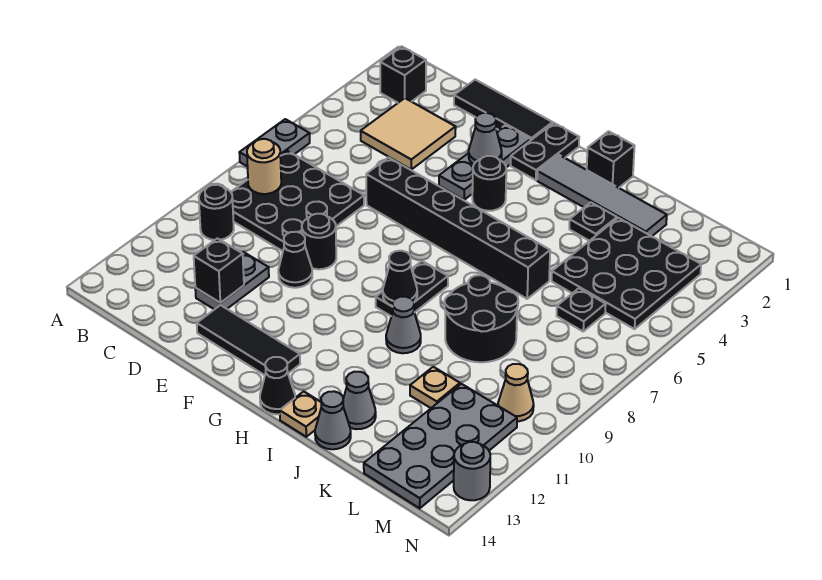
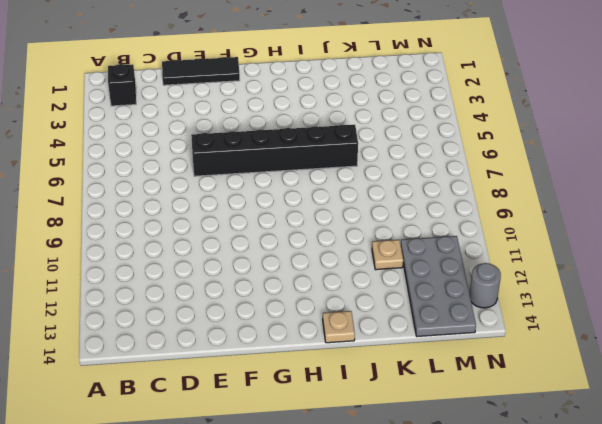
none -> grey 1x2 plate [239,119,310,167]
none -> black 3x3 plate [231,151,364,251]
none -> black 1x1 round brick [199,185,234,240]
none -> tan 2x2 tile [361,98,456,169]

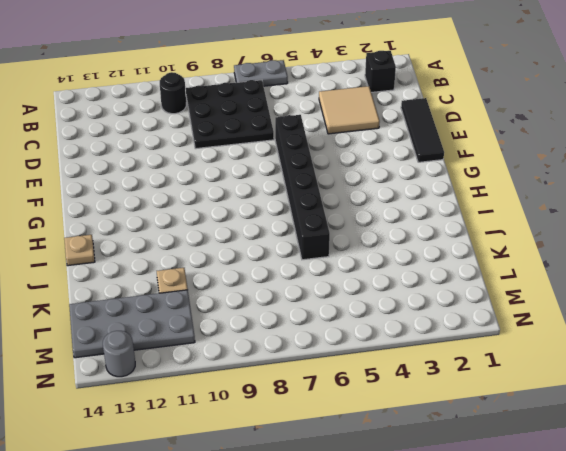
none -> grey 1x2 plate [195,252,269,310]
none -> black 1x1 round brick [302,214,336,269]
none -> black 1x1 cone [278,232,312,288]
none -> black 1x3 tile [197,305,300,375]

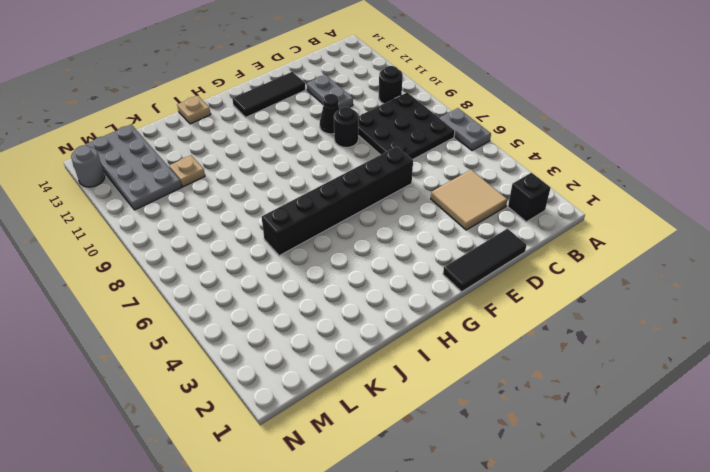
none -> grey 1x3 plate [439,125,531,200]
none -> black 1x2 plate [510,123,579,180]
none -> black 1x1 round brick [472,156,506,211]
none -> grey 1x4 tile [537,155,667,236]

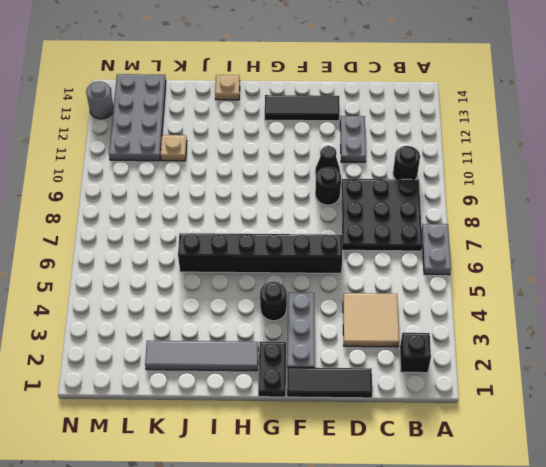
none -> black 1x2 plate [376,261,448,316]
none -> black 1x1 cone [260,357,295,414]
none -> black 1x1 brick [587,131,635,188]
none -> grey 1x1 cone [386,297,421,353]

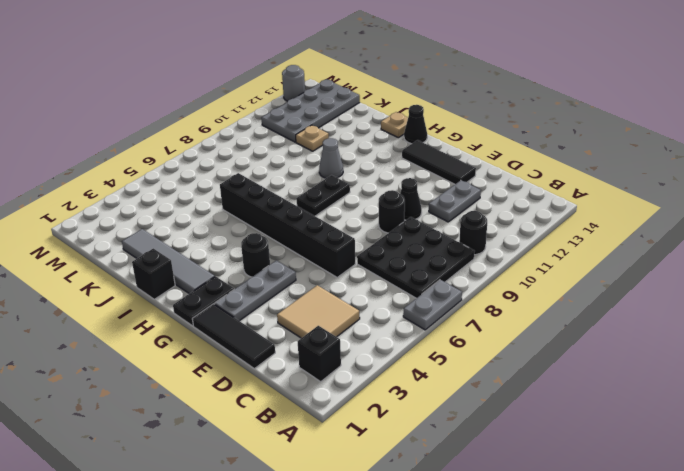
none -> black 1x1 plate [569,202,617,241]
none -> black 2x2 round brick [445,275,518,362]
none -> grey 1x1 cone [343,372,376,429]
none -> grey 1x1 cone [315,391,351,449]

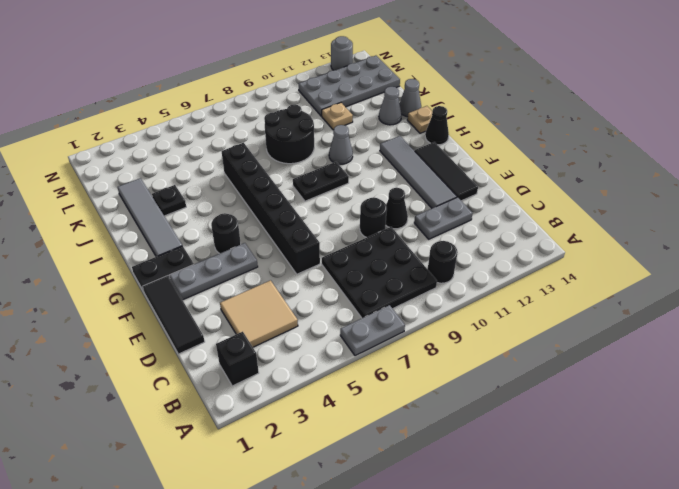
grey 1x4 tile [380,136,457,208] -> none
none -> black 1x1 brick [587,131,635,188]
none -> black 3x3 plate [552,218,701,329]
none -> black 1x1 plate [557,288,606,331]
none -> tan 1x1 cone [498,364,534,421]

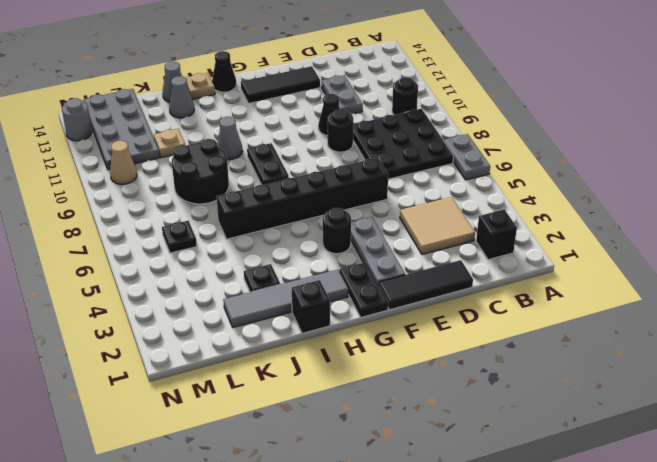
none -> black 3x3 plate [552,218,701,329]
none -> tan 1x1 round brick [247,139,281,194]
none -> black 1x1 brick [194,238,244,303]
none -> grey 1x1 cone [469,113,502,164]

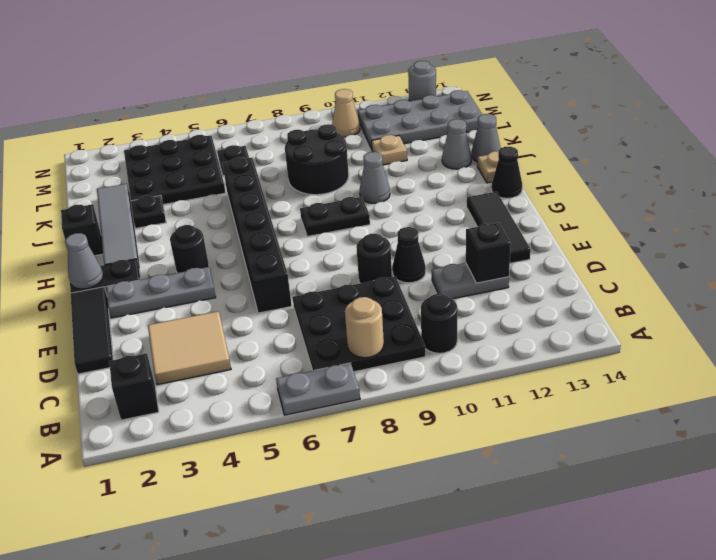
grey 1x1 cone [65,233,103,289] -> grey 1x1 cone moved to [469,113,502,164]
none -> black 1x1 cone [383,251,417,306]

